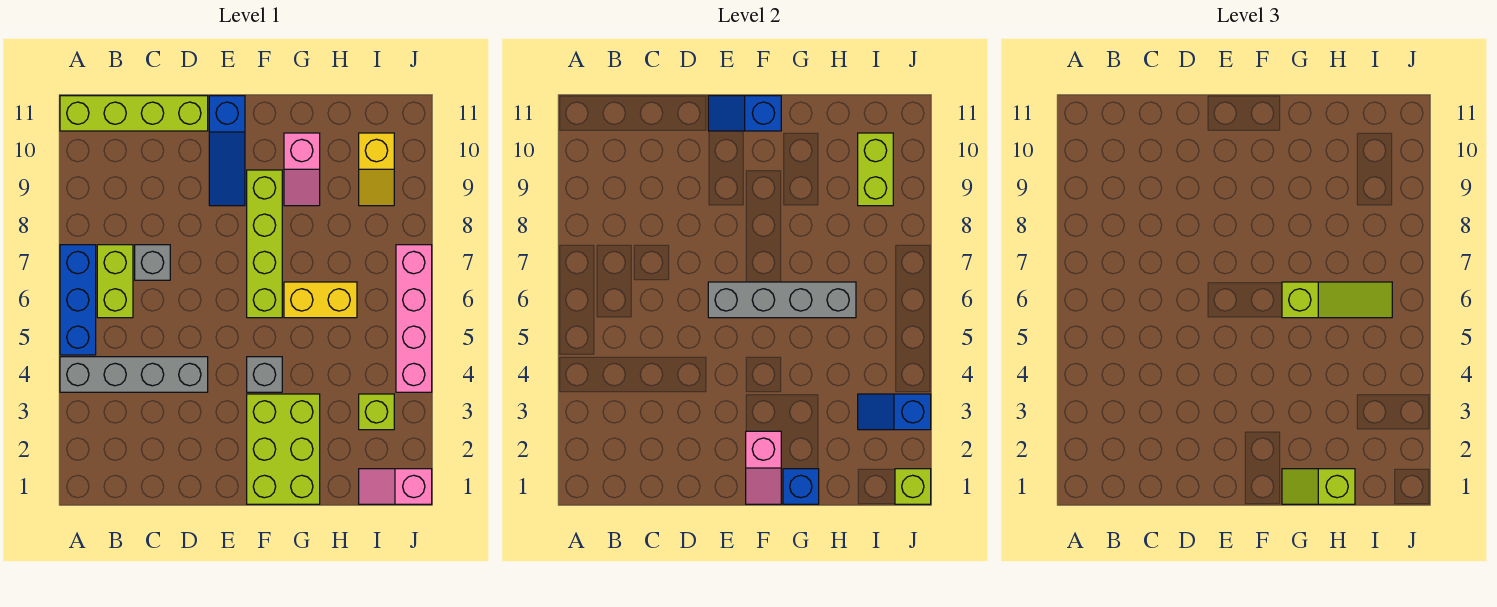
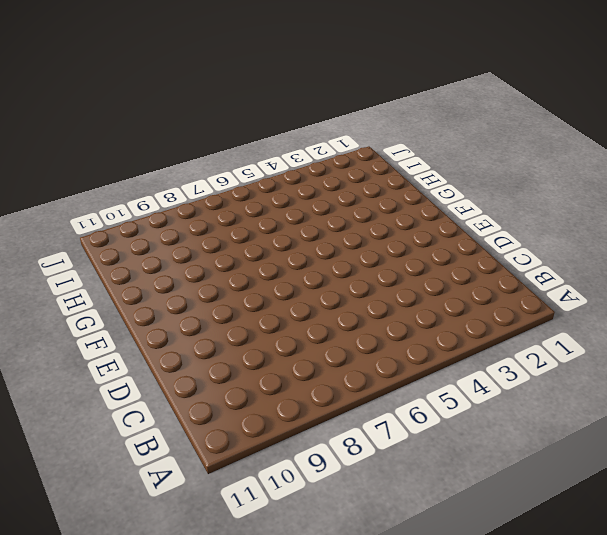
none -> grey 1x4 brick [60,357,208,392]
none -> blue 1x3 brick [60,245,96,355]
none -> lime 1x4 brick [60,96,208,131]

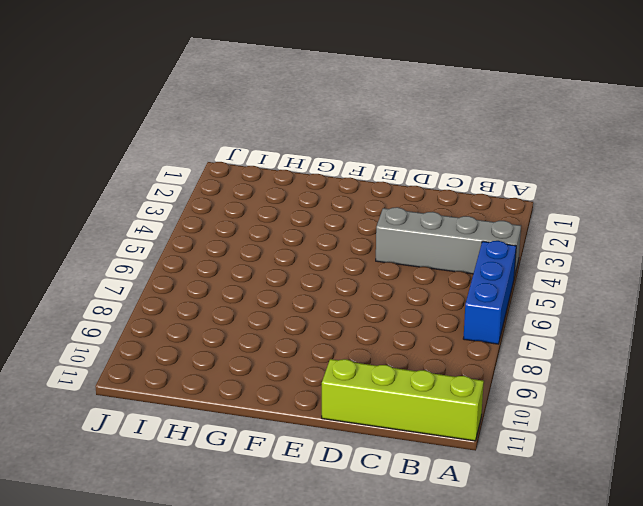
none -> lime 1x2 brick [97,245,133,318]
none -> grey 1x1 brick [135,245,170,280]
none -> blue 1x3 slope [209,96,245,206]

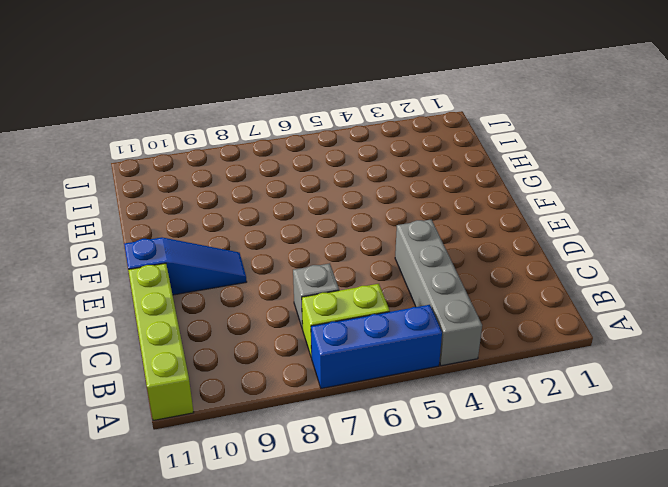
none -> lime 2x3 brick [247,394,320,504]
none -> grey 1x1 brick [247,357,282,392]
none -> lime 1x4 brick [247,170,282,318]

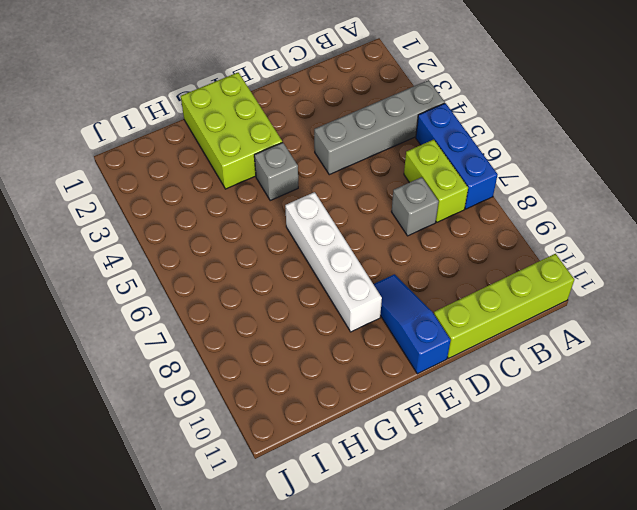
white 1x4 brick [285,192,382,332] -> lime 1x4 brick [247,170,282,318]
none -> yellow 1x2 brick [284,282,357,318]
none -> pink 1x2 slope [284,133,320,206]
none -> pink 1x2 slope [359,469,432,504]

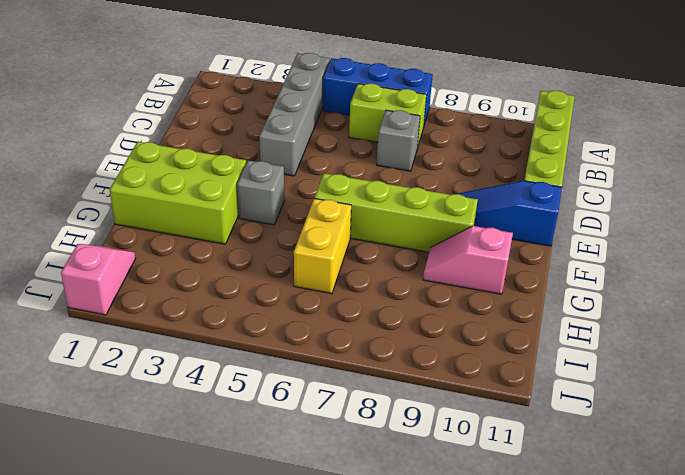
none -> lime 1x1 brick [359,394,394,430]
none -> yellow 1x2 slope [359,133,394,206]
none -> pink 1x4 brick [396,245,432,392]

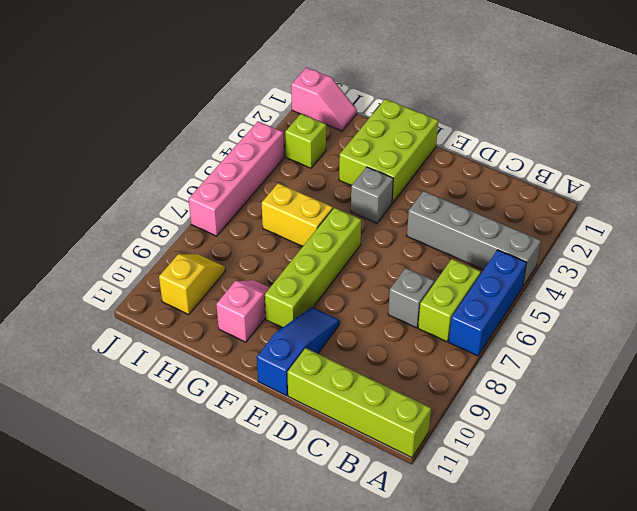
none -> grey 1x4 brick [708,282,856,318]
none -> blue 1x2 slope [708,96,781,131]
none -> pink 1x2 slope [746,431,781,504]

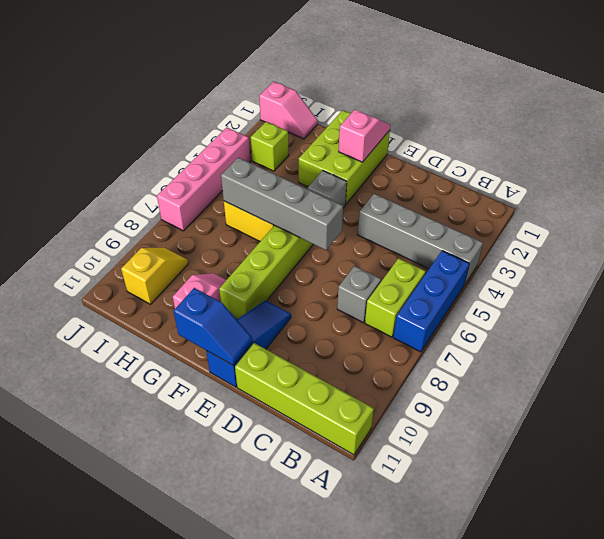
none -> blue 1x1 brick [783,469,819,504]
none -> blue 1x2 slope [858,394,931,430]
none -> lime 1x2 brick [858,133,893,206]

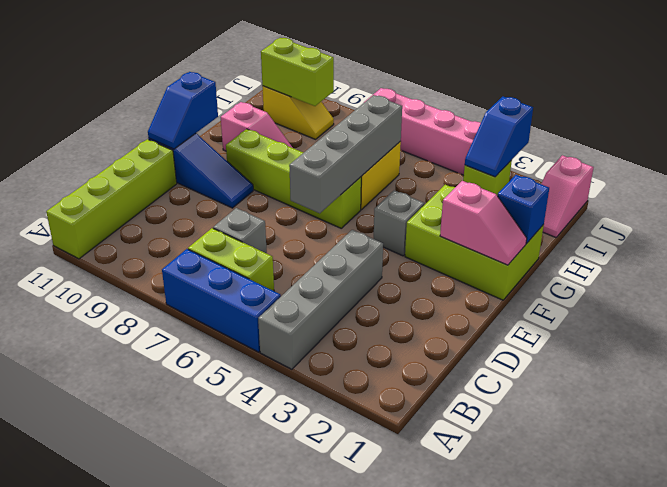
none -> lime 1x1 brick [895,469,931,504]
none -> lime 1x2 slope [1282,469,1355,504]
none -> lime 1x3 slope [1282,282,1392,318]

